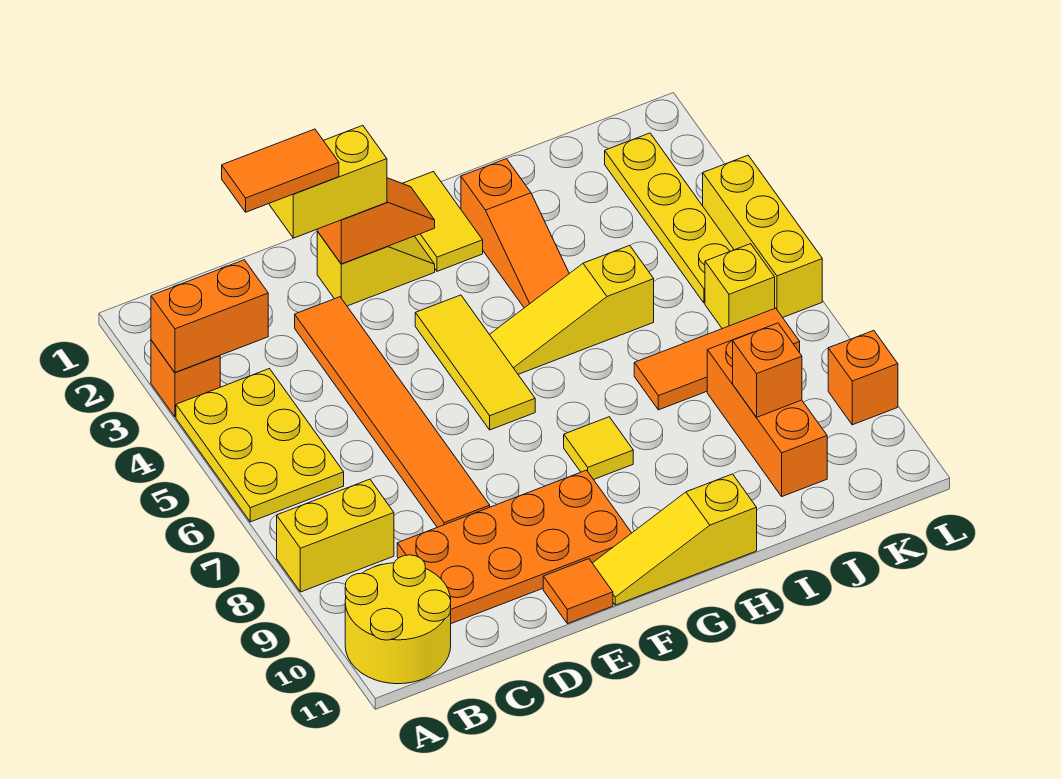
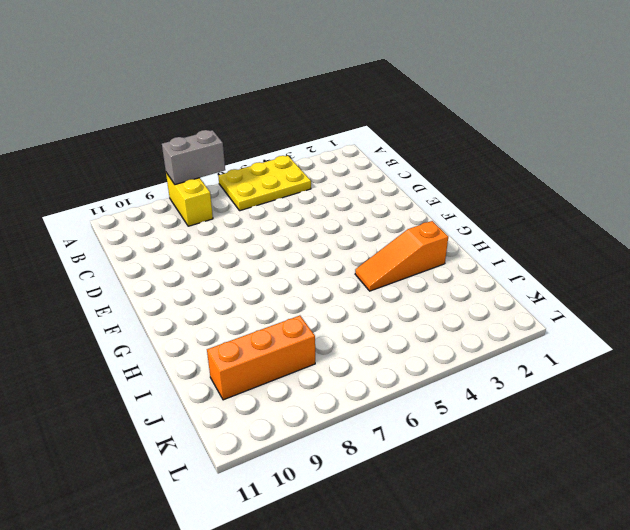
grey 1x2 brick [162,130,225,185] -> none
none -> orange 1x1 brick [151,340,220,417]
none -> yellow 2x2 round brick [345,555,451,684]
none -> orange 2x4 plate [397,470,631,624]

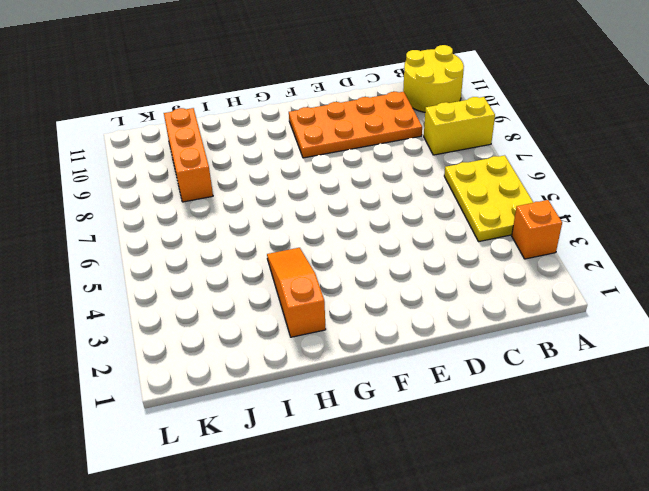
none -> orange 1x6 tile [295,297,490,527]
none -> yellow 1x2 slope [317,232,435,306]
none -> orange 1x1 tile [543,559,613,624]

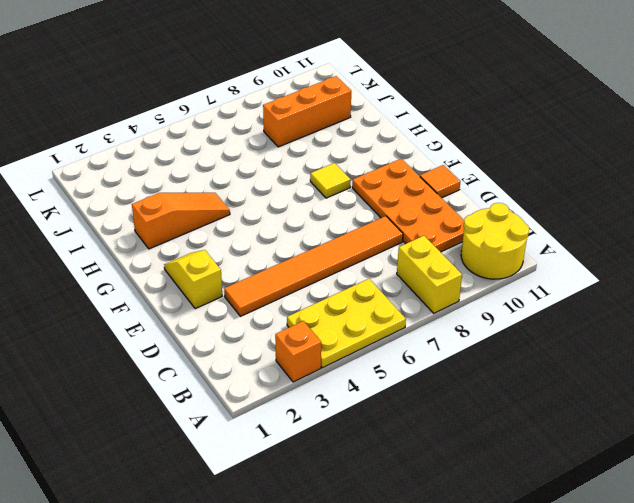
none -> yellow 1x3 tile [415,295,535,430]
none -> yellow 1x3 slope [593,474,757,605]
none -> yellow 1x2 tile [402,172,483,271]

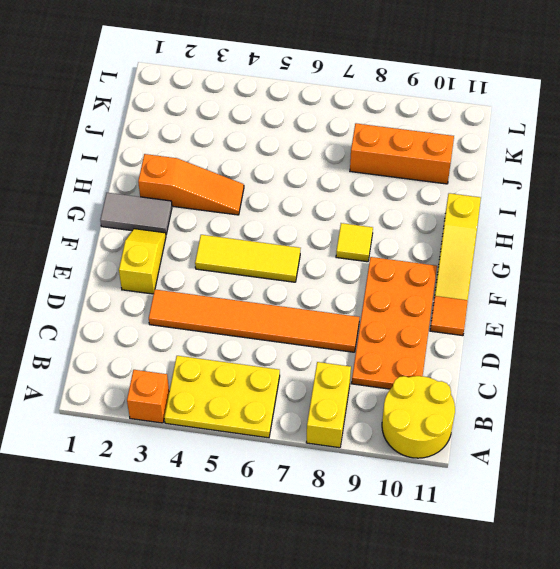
grey 1x2 tile [100,193,172,234] -> yellow 1x2 tile [402,172,483,271]
none -> yellow 1x3 slope [490,245,654,374]
none -> orange 1x3 tile [634,308,800,410]
none -> yellow 1x4 plate [605,133,734,303]

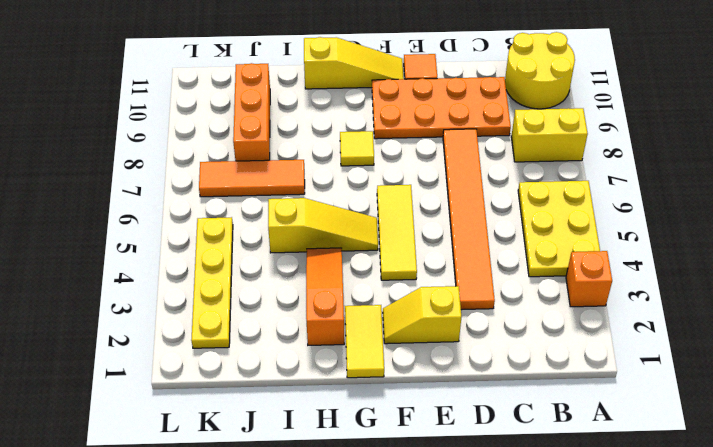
none -> yellow 1x1 brick [705,244,775,329]
none -> yellow 1x3 brick [703,155,822,317]
none -> orange 1x1 brick [828,331,898,425]

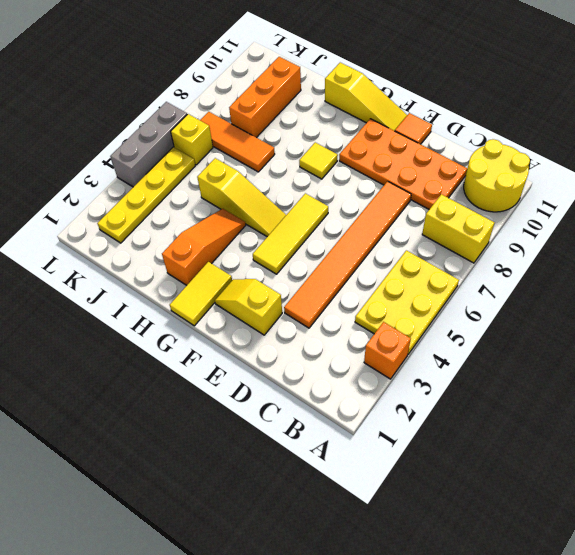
grey 1x3 brick [110,102,187,187] -> yellow 1x3 brick [703,155,822,317]
none -> orange 1x1 brick [828,331,898,425]
none -> orange 1x2 brick [151,260,268,372]
none -> orange 1x2 slope [317,178,435,264]

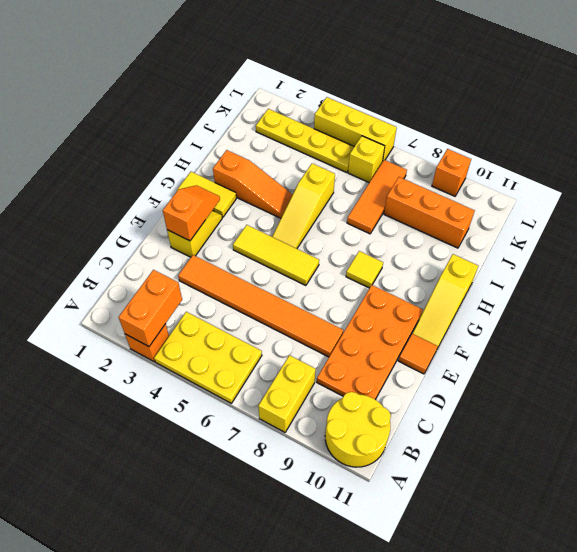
none -> orange 1x1 brick [733,323,802,417]
none -> yellow 1x2 brick [269,125,387,238]
none -> orange 1x2 tile [222,129,339,212]

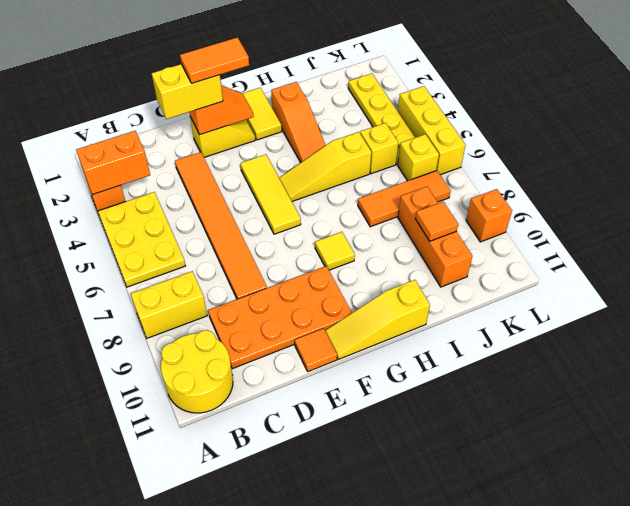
orange 1x2 tile [180,37,249,83] -> orange 1x2 tile moved to [222,129,339,212]
yellow 1x1 brick [360,123,398,174] -> none
orange 1x1 tile [415,202,458,241] -> orange 1x1 brick [733,323,802,417]

